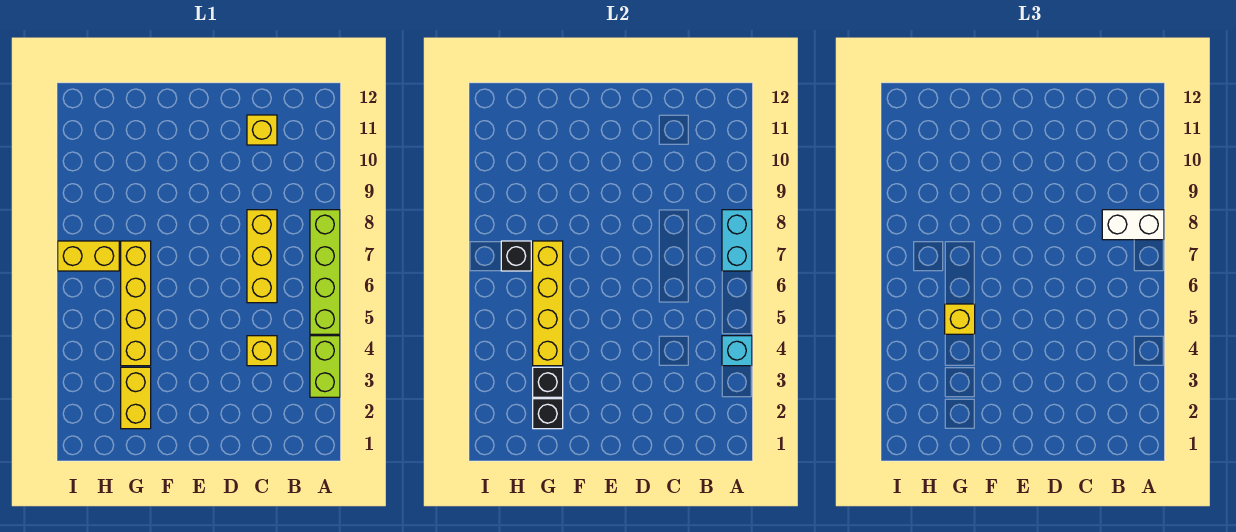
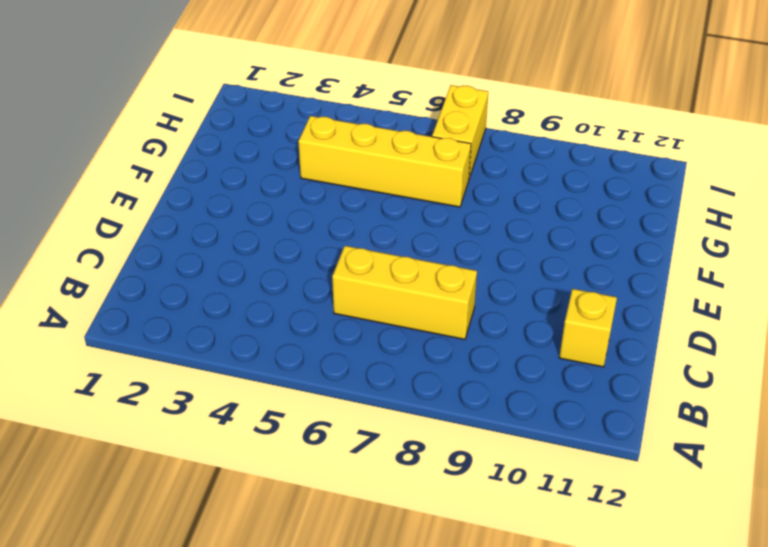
none -> lime 1x2 brick [310,336,340,397]
none -> lime 1x4 brick [310,210,340,334]
none -> yellow 1x1 brick [247,336,277,366]

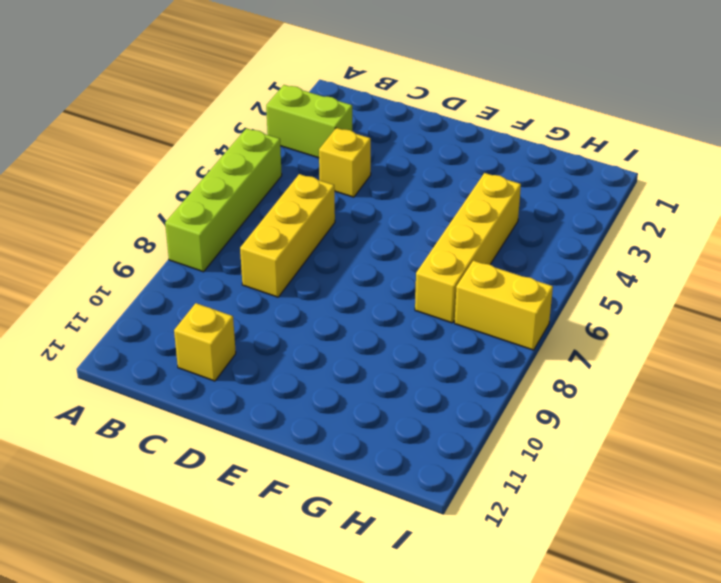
lime 1x2 brick [266,85,352,158] -> lime 1x2 brick turned to [310,336,340,397]
none -> yellow 1x2 brick [121,367,151,429]
none -> cyan 1x1 brick [722,336,752,366]
none -> cyan 1x2 brick [722,210,752,271]

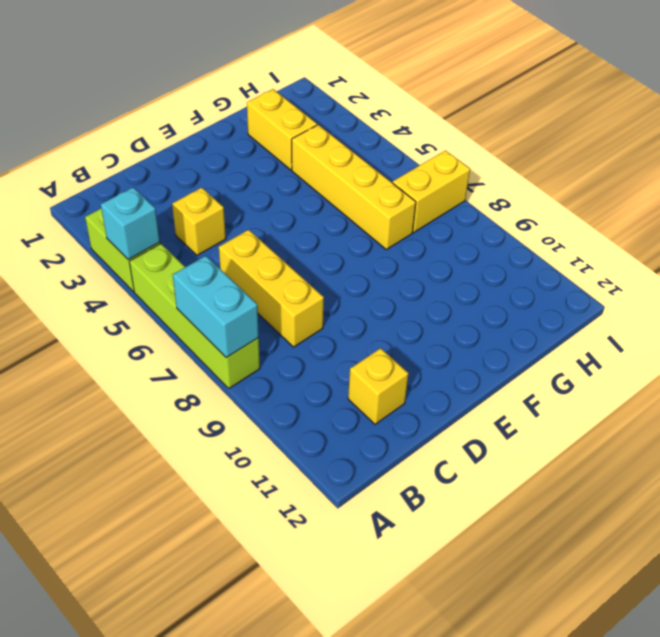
none -> black 1x1 brick [533,399,563,429]
none -> black 1x1 brick [533,367,563,397]
none -> yellow 1x4 brick [533,241,563,366]

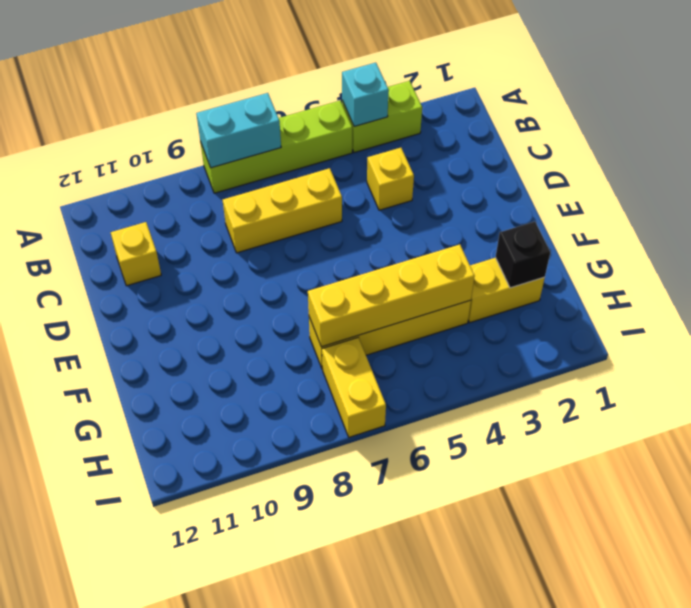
none -> black 1x1 brick [533,367,563,397]
none -> black 1x1 brick [501,241,531,271]
none -> white 1x2 brick [1102,210,1164,240]

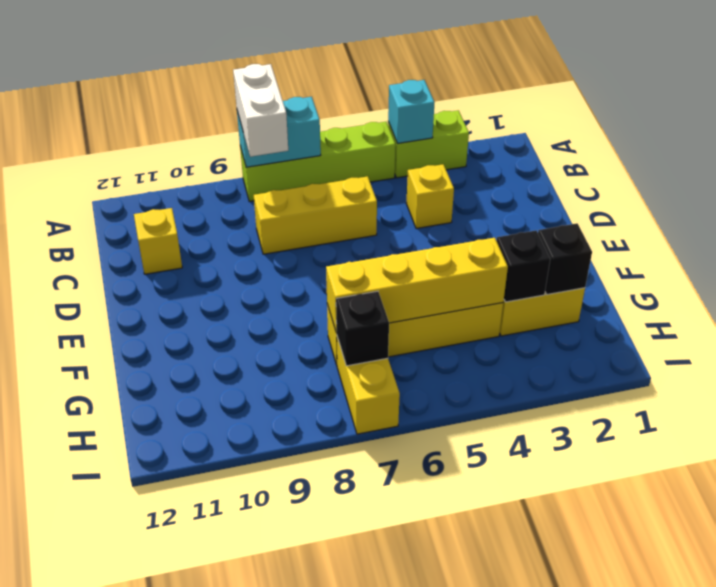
none -> yellow 1x1 brick [945,304,975,334]

